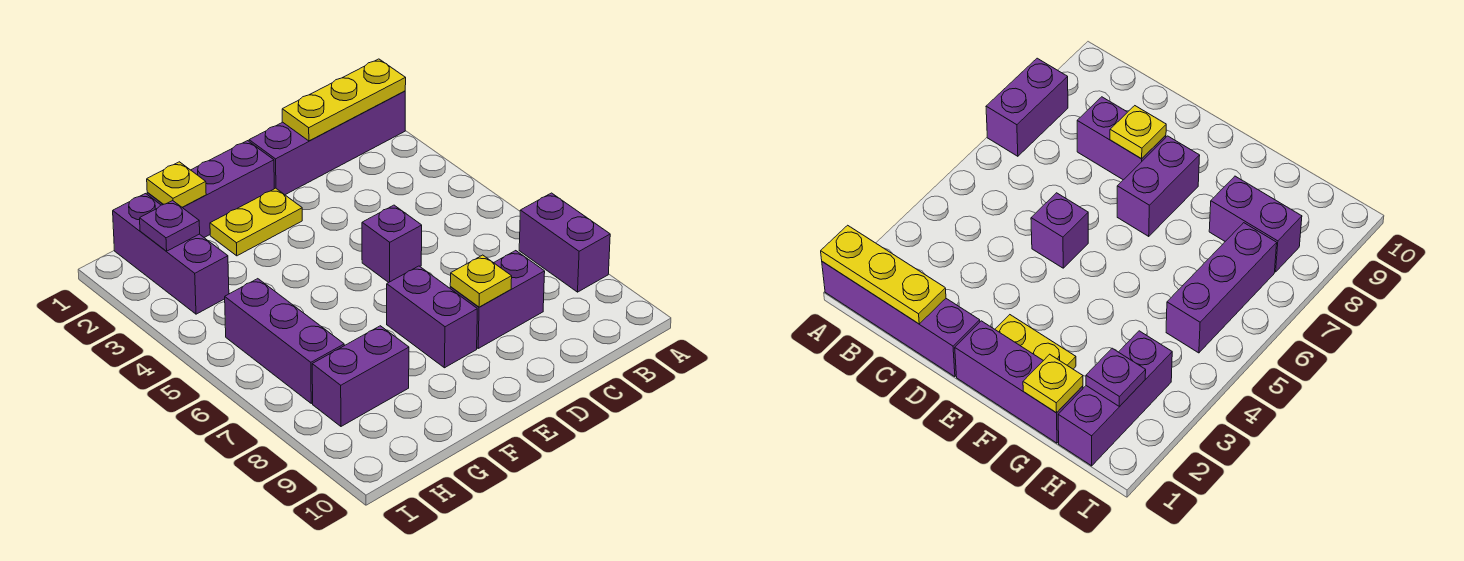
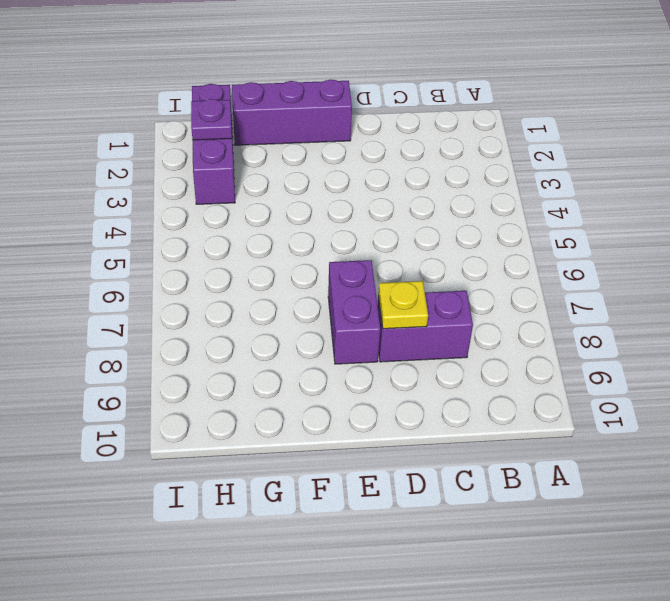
none -> purple 1x4 brick [249,91,405,195]
none -> purple 1x2 brick [519,193,610,292]
none -> purple 1x1 brick [362,205,422,283]

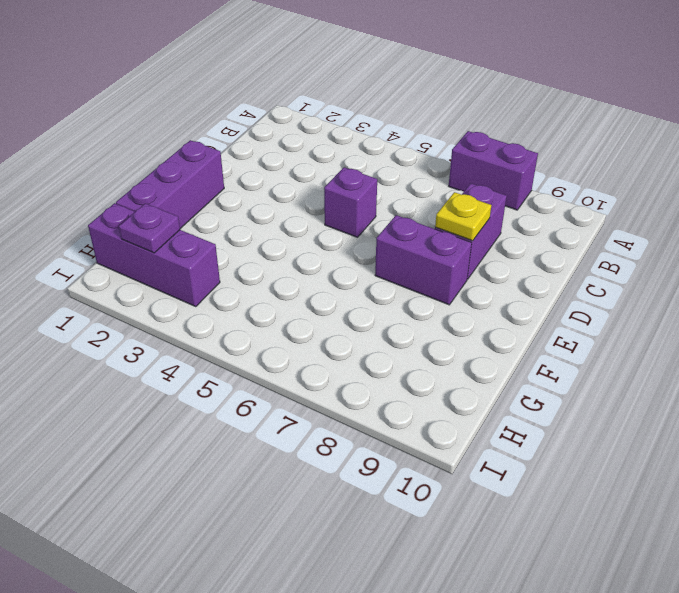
none -> purple 1x4 brick [249,91,405,195]
none -> yellow 1x2 plate [210,188,302,256]
none -> purple 1x2 brick [312,326,409,426]

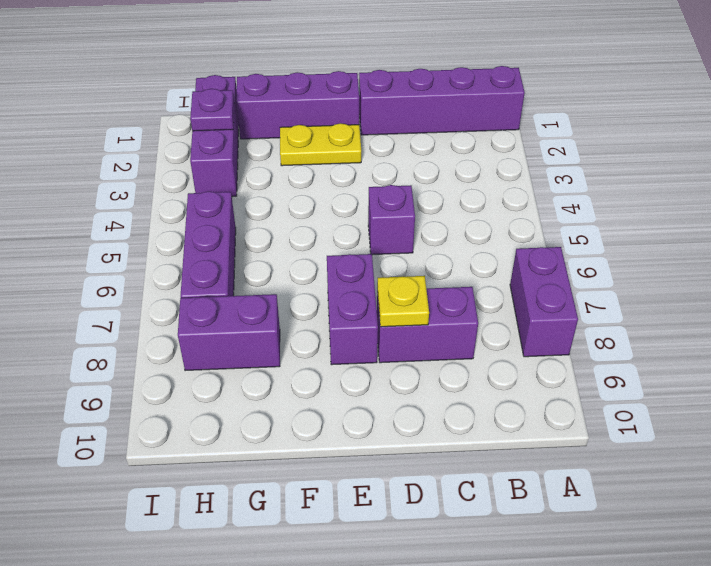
none -> yellow 1x3 plate [282,59,406,141]
none -> yellow 1x1 plate [147,162,206,207]

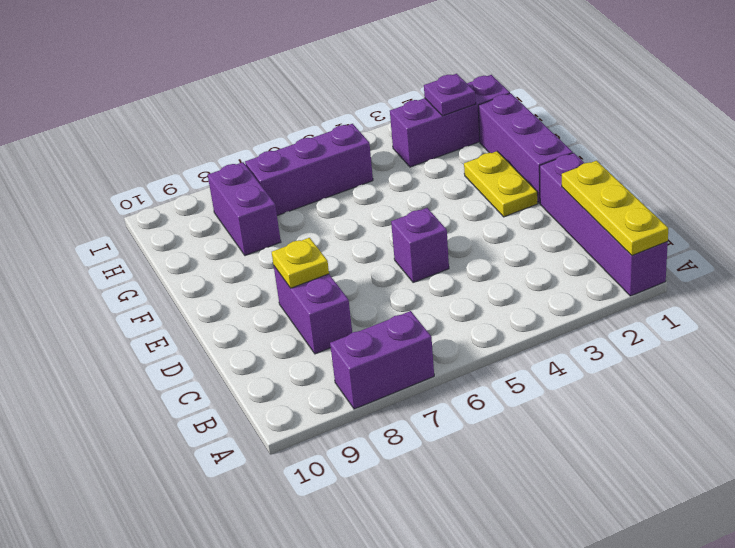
none -> purple 1x2 brick [387,266,477,368]
none -> yellow 1x1 plate [147,162,206,207]

